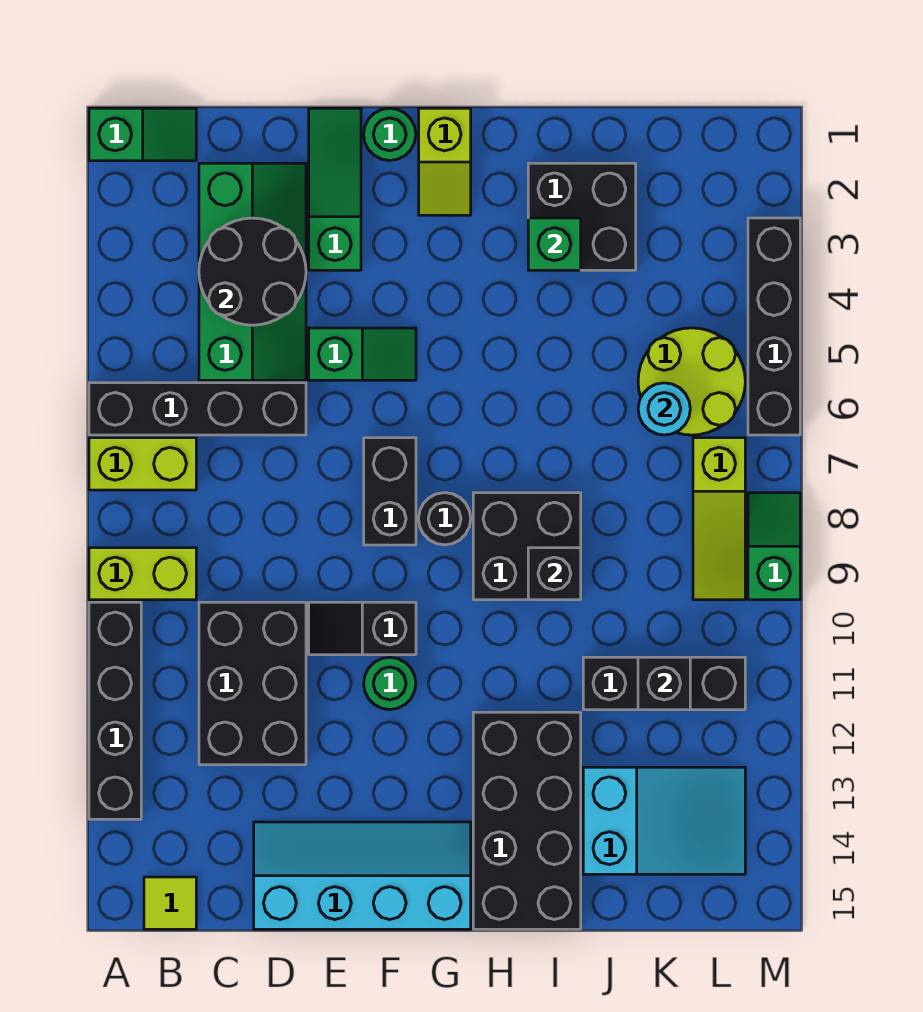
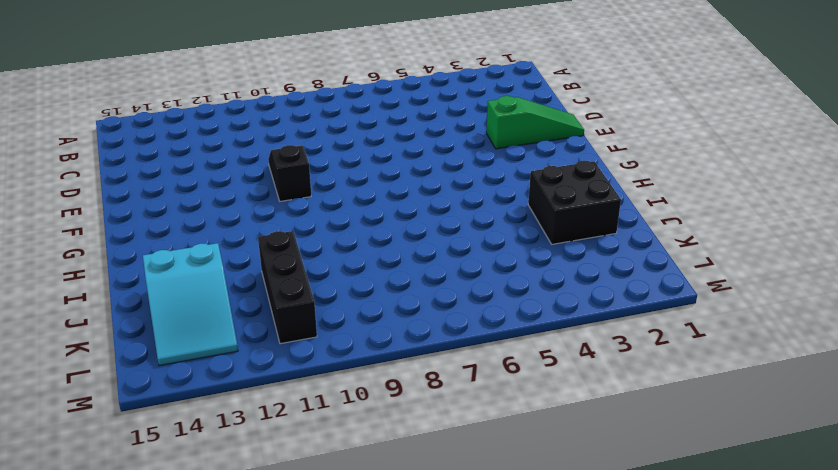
none -> green 1x2 slope [89,108,196,161]
none -> black 1x4 brick [89,383,306,435]
none -> lime 1x2 brick [89,438,196,490]
none -> lime 1x2 brick [89,548,196,600]

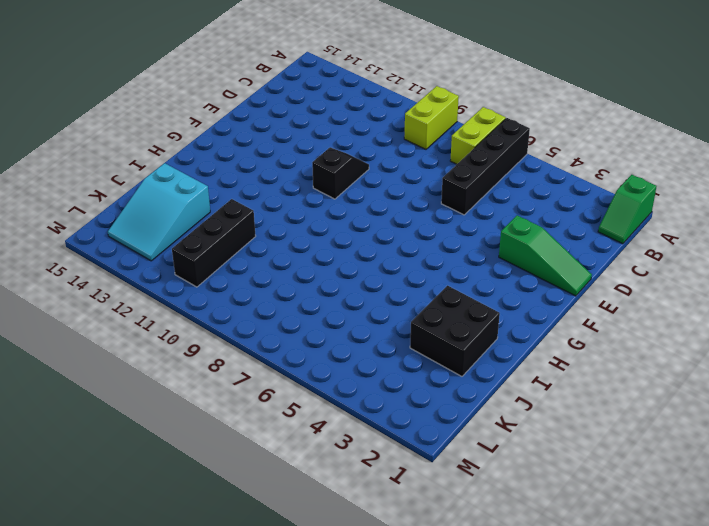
none -> black 1x4 brick [89,602,141,819]
none -> lime 1x1 tile [144,877,196,929]
none -> green 2x4 slope [199,163,306,380]
none -> black 2x3 brick [199,602,306,765]

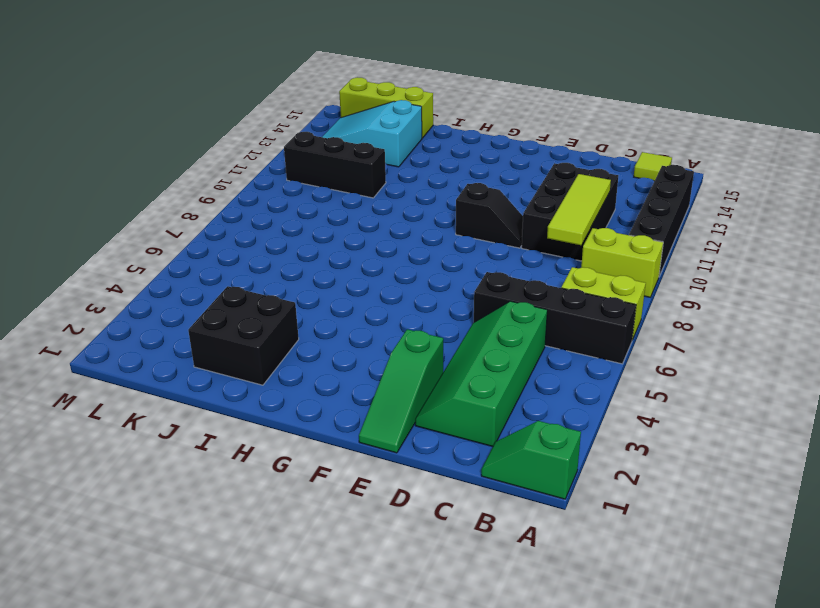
lime 1x3 tile [547,174,611,245] -> none
lime 1x3 brick [339,77,433,138] -> none
none -> cyan 2x4 slope [254,822,471,929]
none -> green 1x2 slope [309,328,416,380]
none -> green 1x1 round brick [364,108,416,161]
none -> black 1x2 brick [364,438,416,545]

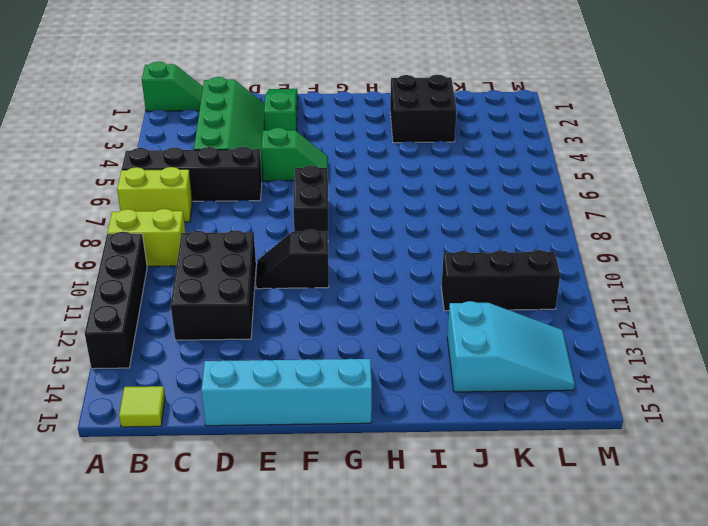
none -> green 1x1 round brick [364,108,416,161]
none -> green 1x1 round brick [364,657,416,710]
none -> lime 1x2 slope [419,108,471,215]
none -> black 1x1 round brick [419,493,471,545]

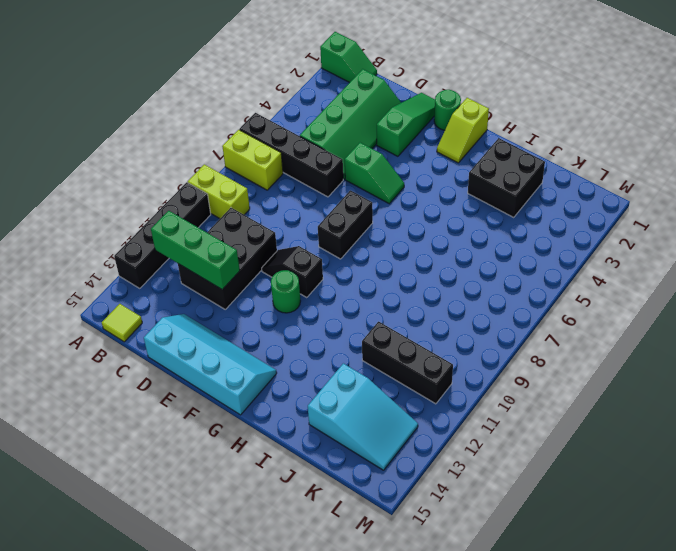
green 1x3 brick [151,211,240,290] -> none
none -> black 1x1 round brick [419,493,471,545]
none -> black 2x2 brick [473,493,581,600]
none -> black 2x4 brick [473,712,581,929]
none -> lime 2x2 round brick [638,328,745,435]

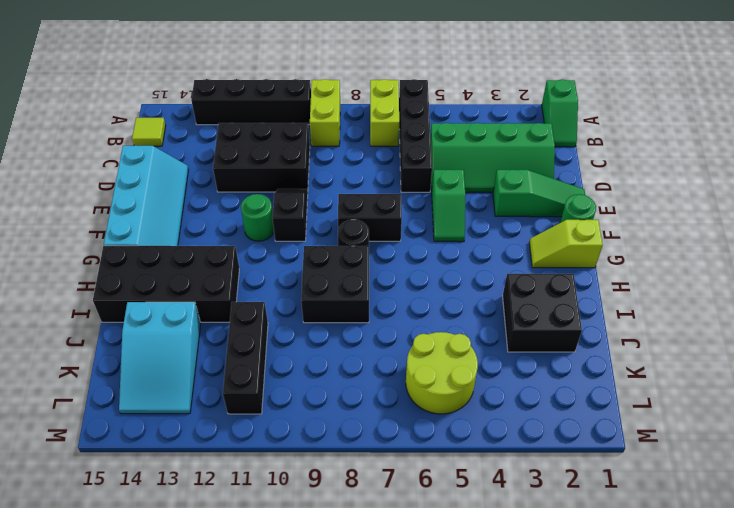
none -> lime 1x3 slope [693,438,745,600]
none -> black 1x4 brick [748,218,800,435]
none -> green 1x2 slope [748,493,800,600]
none -> black 2x2 round brick [199,218,306,325]

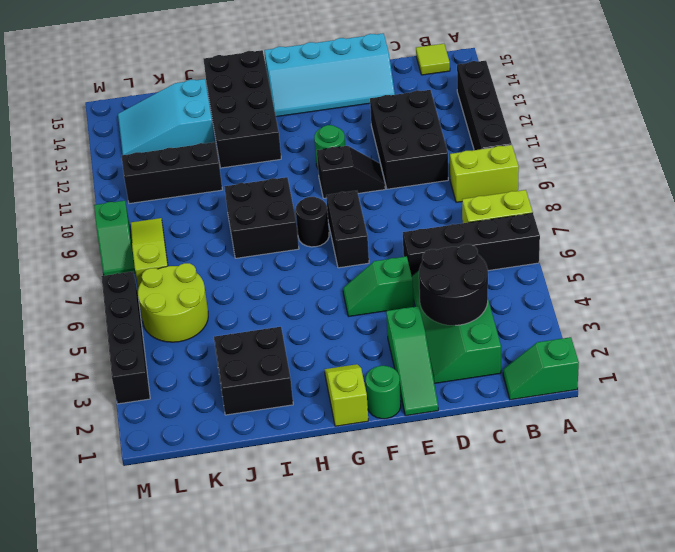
none -> green 1x1 brick [528,218,581,270]
none -> black 1x1 brick [528,548,581,600]
none -> cyan 1x1 round brick [638,383,690,435]
none -> black 1x1 brick [638,657,690,710]

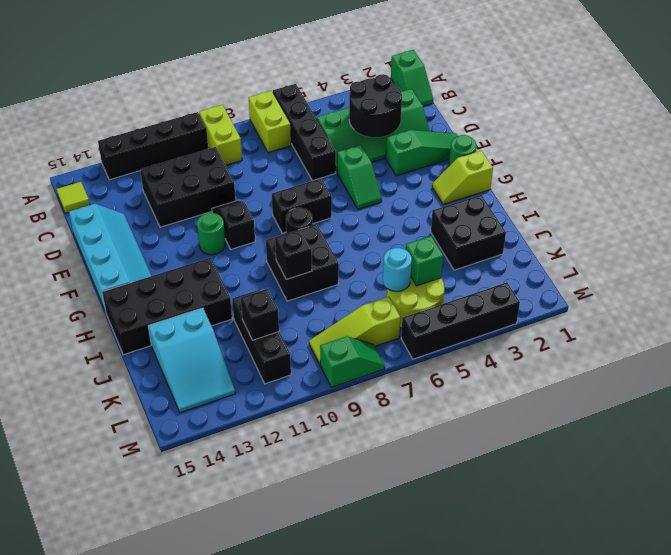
green 1x1 brick [406,236,443,286] -> green 1x1 brick moved to [528,218,581,270]

